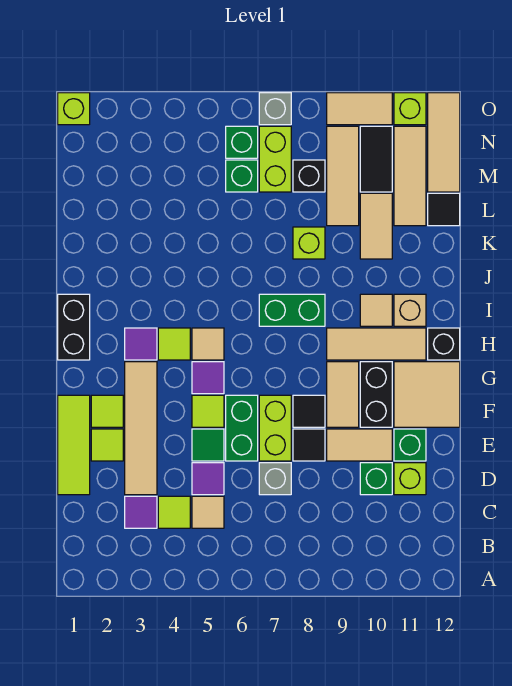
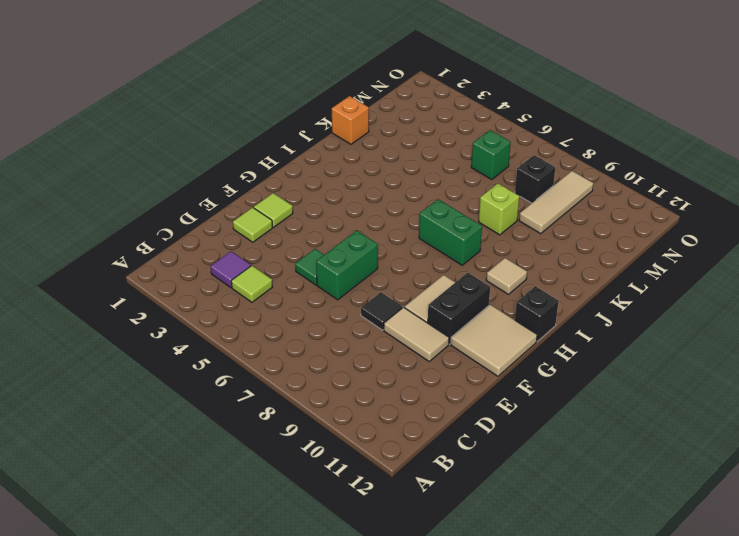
orange 1x1 brick [332,96,369,144] -> none
none -> tan 1x1 tile [192,496,224,528]
none -> lime 1x3 tile [58,395,90,495]
none -> tan 1x4 tile [125,362,157,495]
none -> purple 1x1 tile [192,463,224,495]

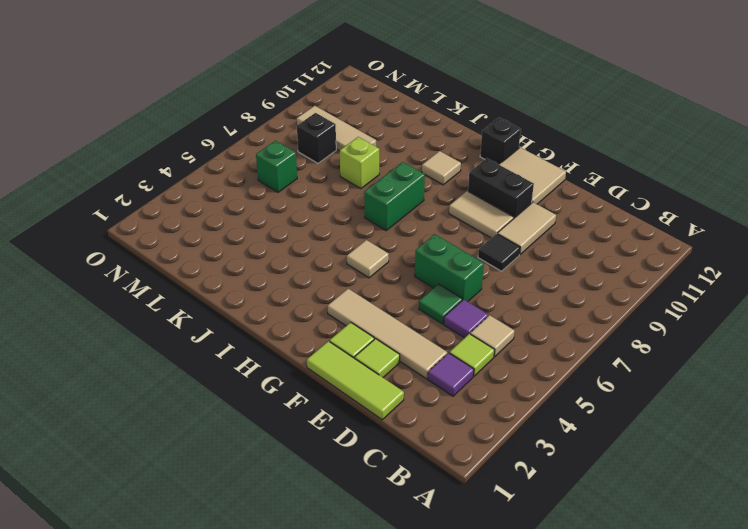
none -> grey 1x1 brick [259,463,291,495]
none -> green 1x1 brick [360,463,392,495]
none -> lime 1x1 brick [394,463,426,495]
none -> lime 1x2 brick [259,395,291,461]

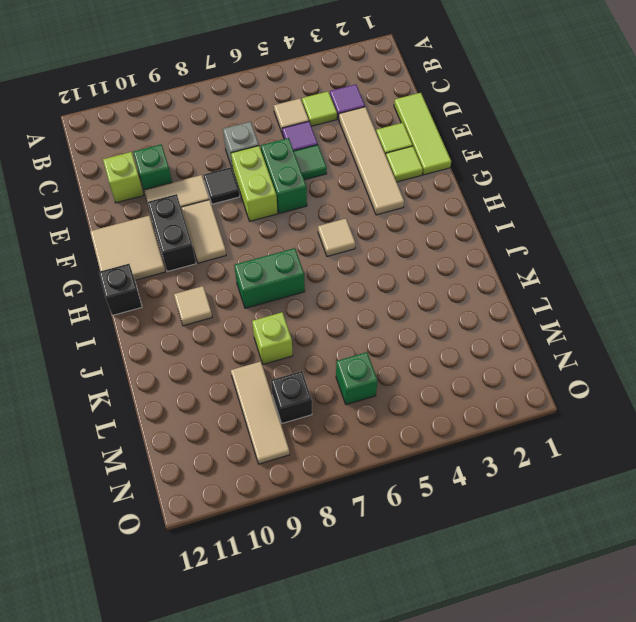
none -> green 1x1 brick [394,429,426,461]
none -> lime 1x1 tile [192,395,224,427]
none -> black 1x1 tile [293,395,325,427]
none -> purple 1x1 tile [192,362,224,394]

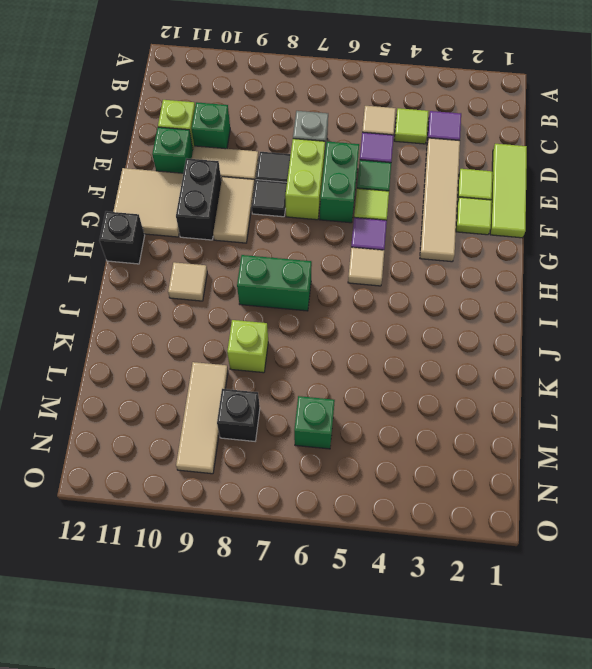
none -> black 1x2 brick [58,294,90,360]
none -> purple 1x1 tile [125,328,157,360]
none -> lime 1x1 tile [158,328,190,360]
none -> tan 1x3 tile [327,328,426,360]

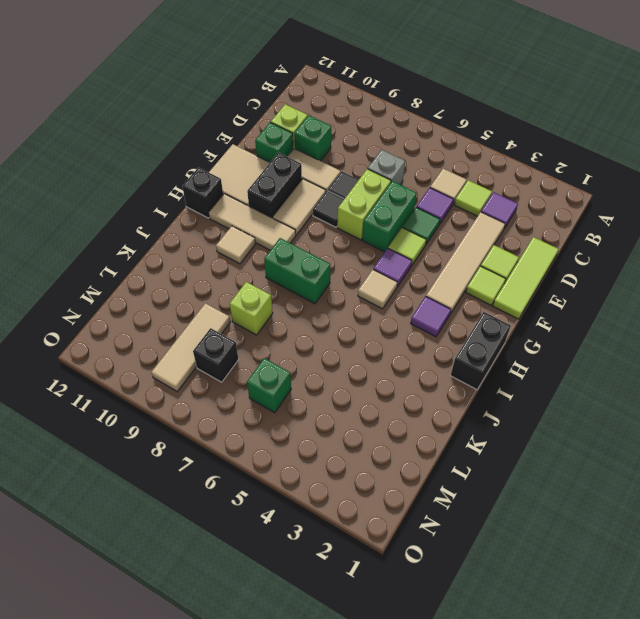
none -> lime 1x1 tile [158,328,190,360]
none -> tan 1x1 brick [394,294,426,326]
none -> tan 1x2 tile [360,193,392,259]
none -> tan 1x3 tile [394,126,426,226]

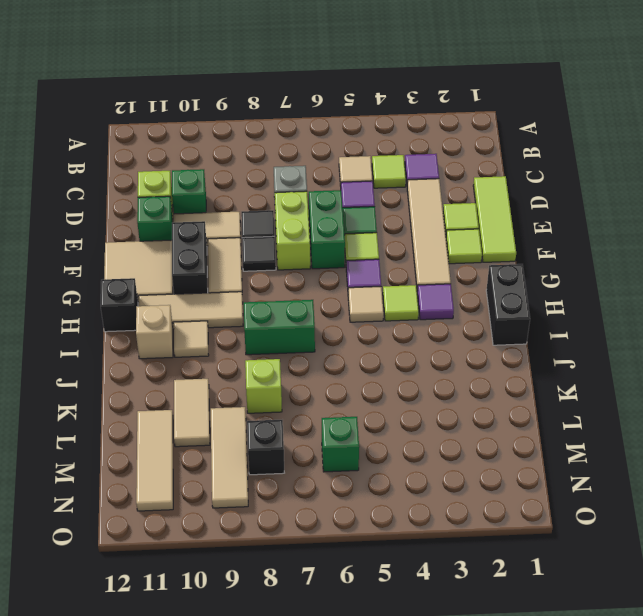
none -> black 1x1 tile [428,193,460,226]
none -> lime 1x2 brick [259,126,291,192]
none -> black 1x2 tile [360,126,392,192]
none -> tan 1x3 tile [428,93,460,192]

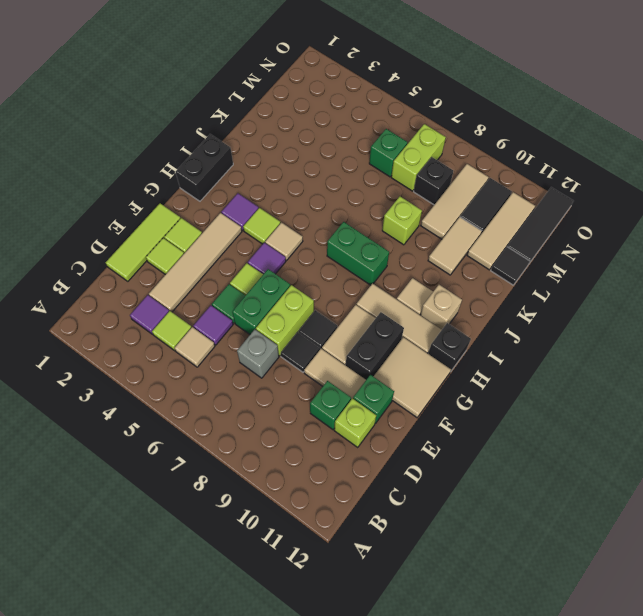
black 1x3 tile [507,187,573,263] -> tan 1x3 tile [428,93,460,192]
none -> green 1x1 brick [226,126,258,158]
none -> lime 1x1 brick [58,93,90,125]
none -> grey 1x1 brick [259,93,291,125]
none -> tan 1x2 tile [327,93,392,125]

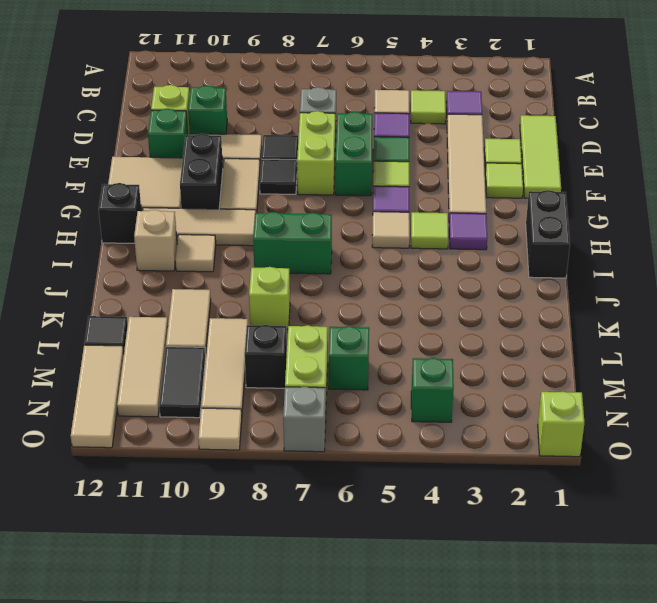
green 1x1 brick [411,358,454,422] -> green 1x1 brick moved to [226,126,258,158]
tan 1x1 tile [198,408,242,450] -> tan 1x2 tile [327,93,392,125]
none -> lime 1x1 brick [394,93,426,125]

